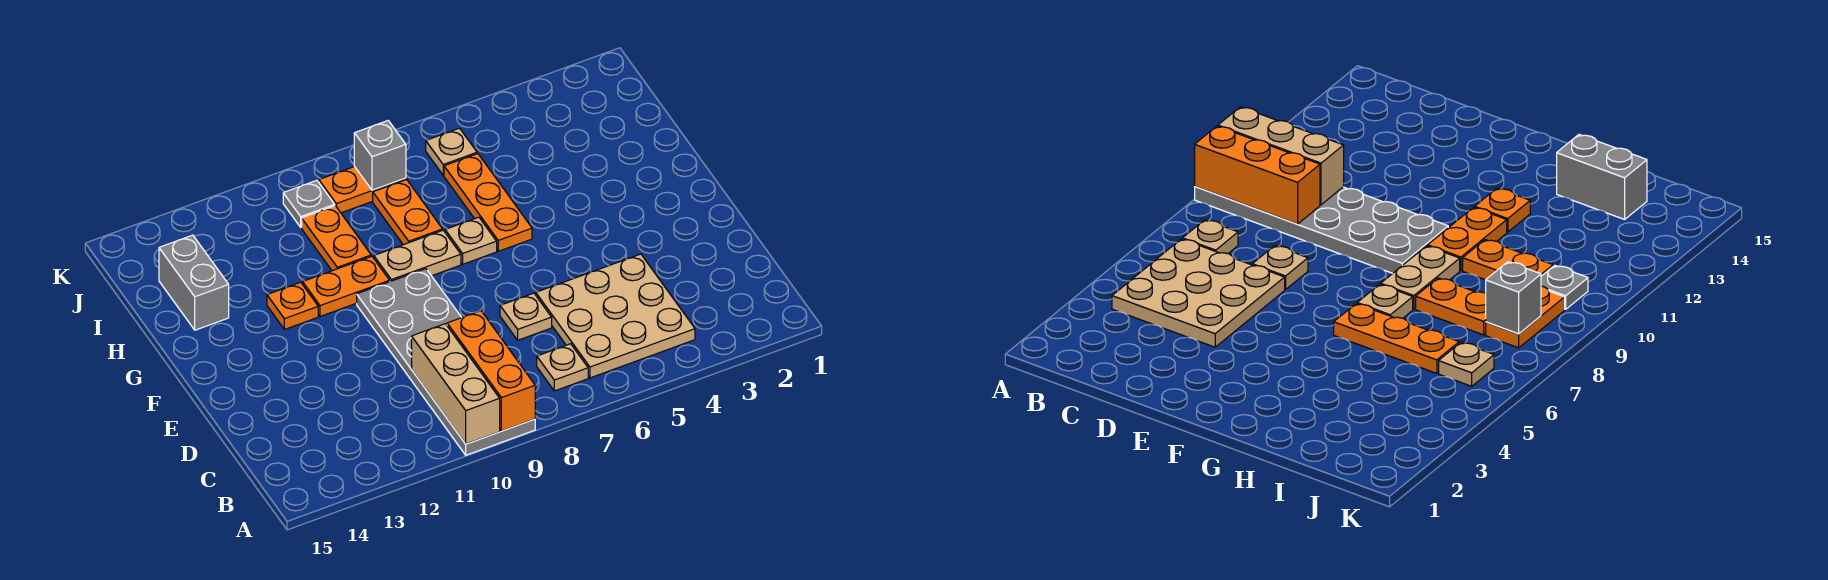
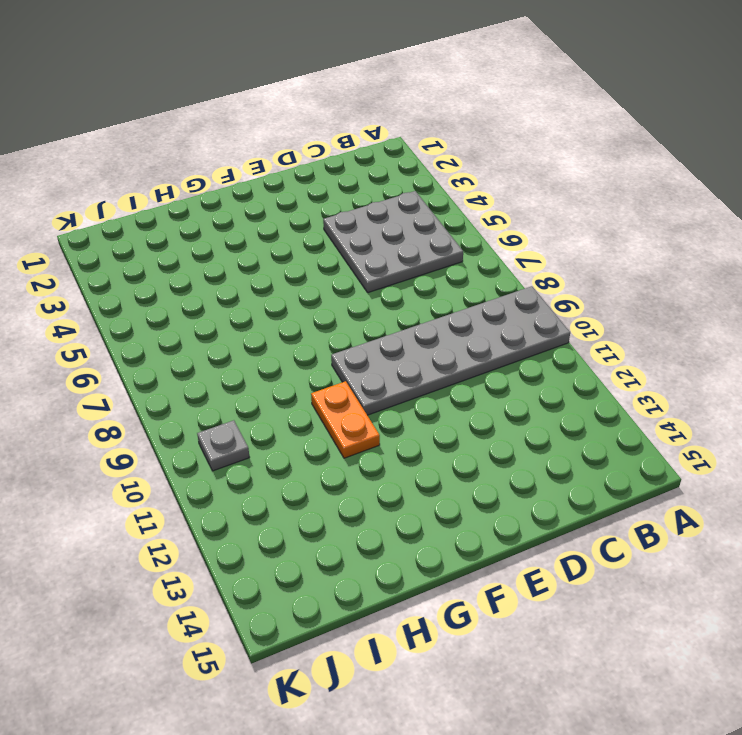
grey 3x3 plate [323,191,463,293] -> tan 3x3 plate [536,254,695,378]
none -> tan 1x1 plate [537,344,588,391]
none -> tan 1x1 plate [500,293,552,340]
none -> orange 1x3 plate [444,154,532,251]

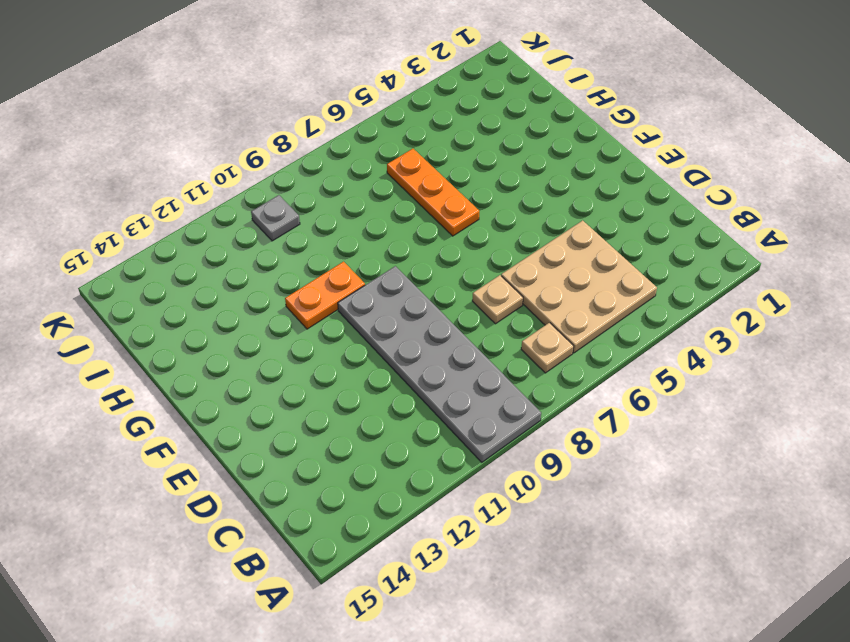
none -> tan 1x1 plate [445,217,497,264]
none -> tan 1x2 plate [374,230,461,281]
none -> orange 1x1 plate [267,282,318,330]

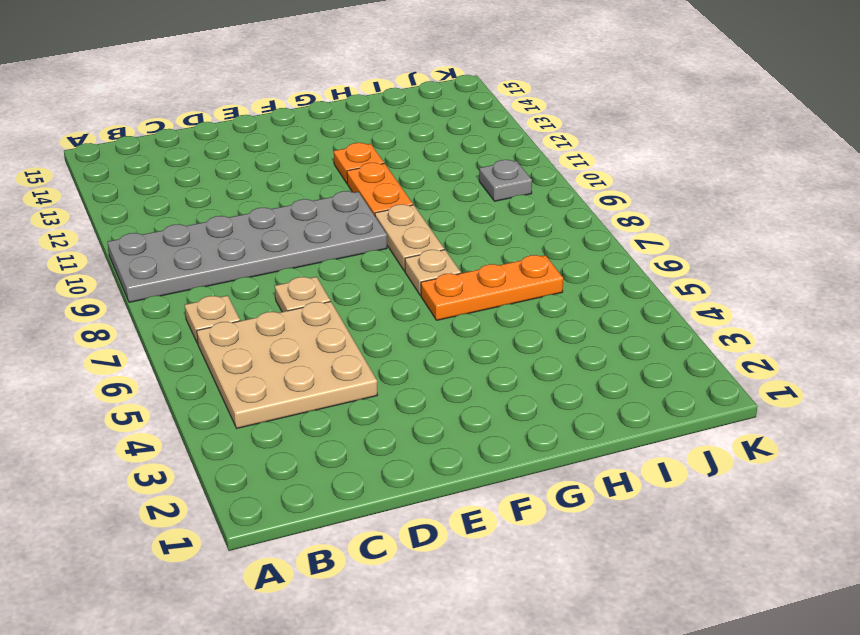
none -> orange 1x2 plate [373,180,443,245]
none -> orange 1x2 plate [302,206,371,271]
none -> grey 1x2 brick [159,235,229,330]

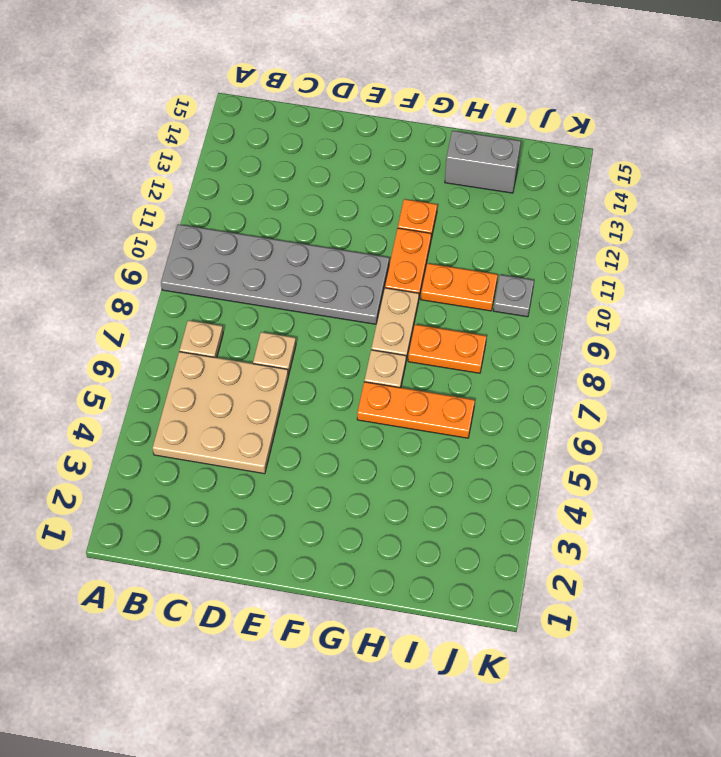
none -> tan 1x1 plate [426,128,477,175]
none -> orange 1x2 plate [319,167,406,213]
none -> orange 1x3 brick [447,311,535,431]

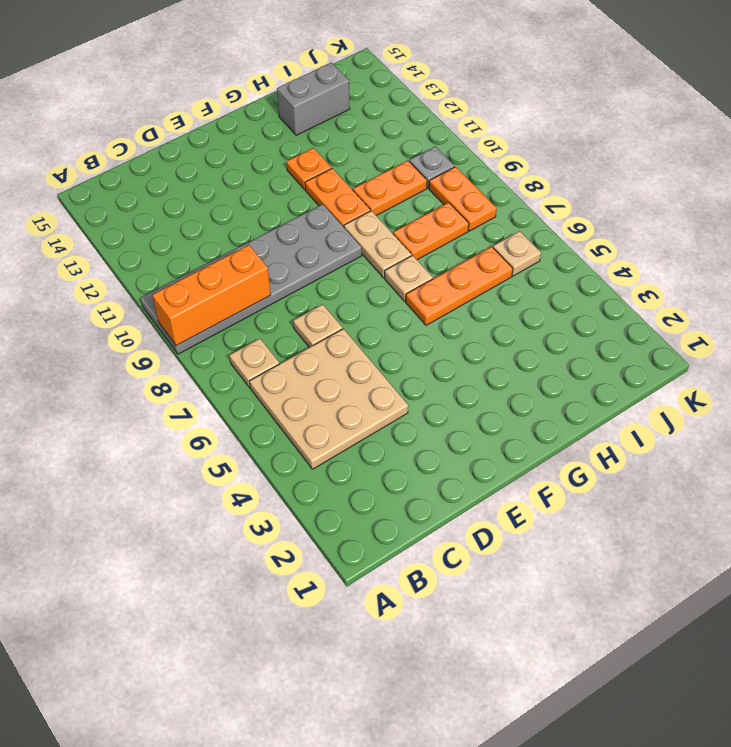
none -> tan 1x3 brick [412,324,500,444]
none -> grey 1x1 brick [354,121,406,190]

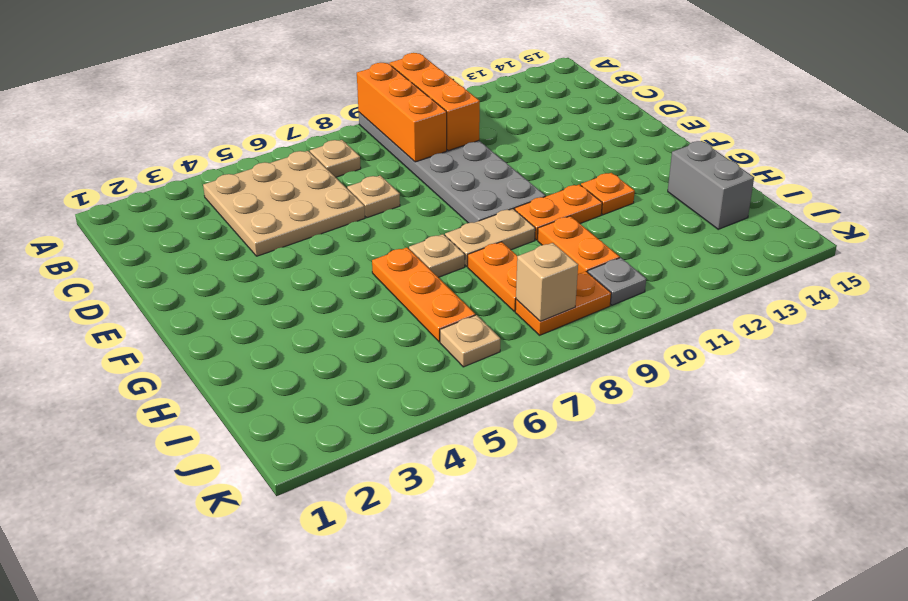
orange 1x3 brick [389,53,480,151] -> tan 1x3 brick [412,324,500,444]
tan 1x1 brick [516,243,578,321] -> grey 1x1 brick [354,121,406,190]

